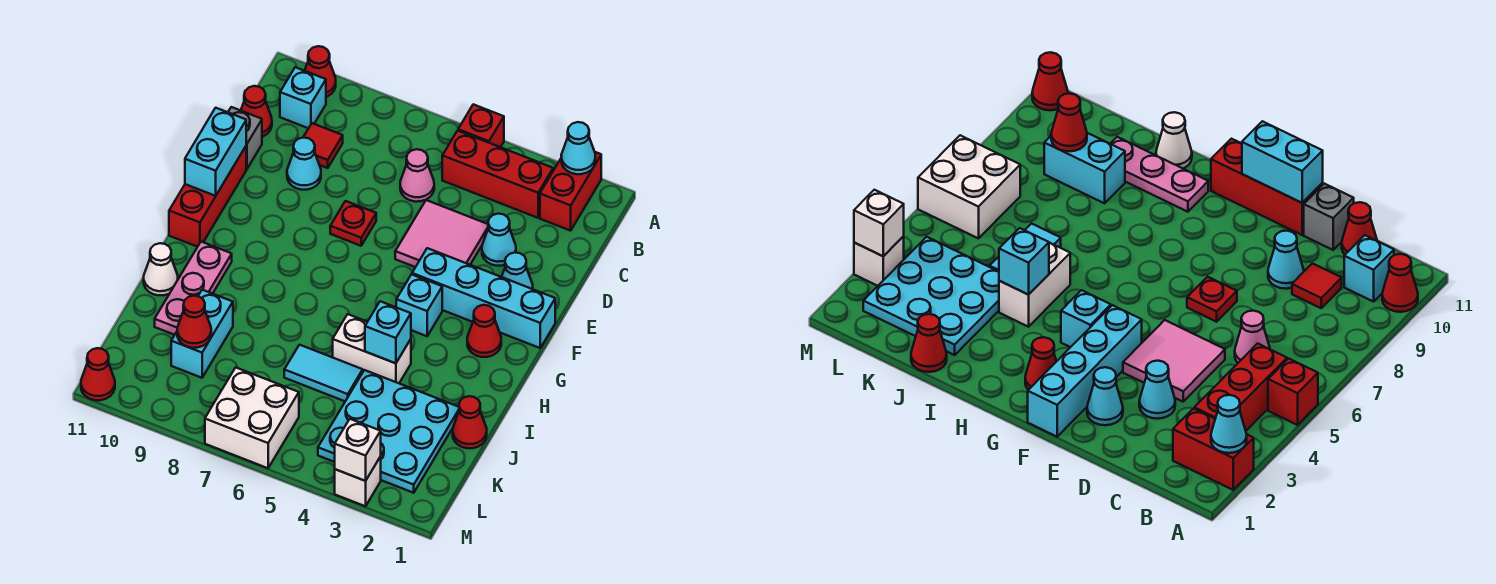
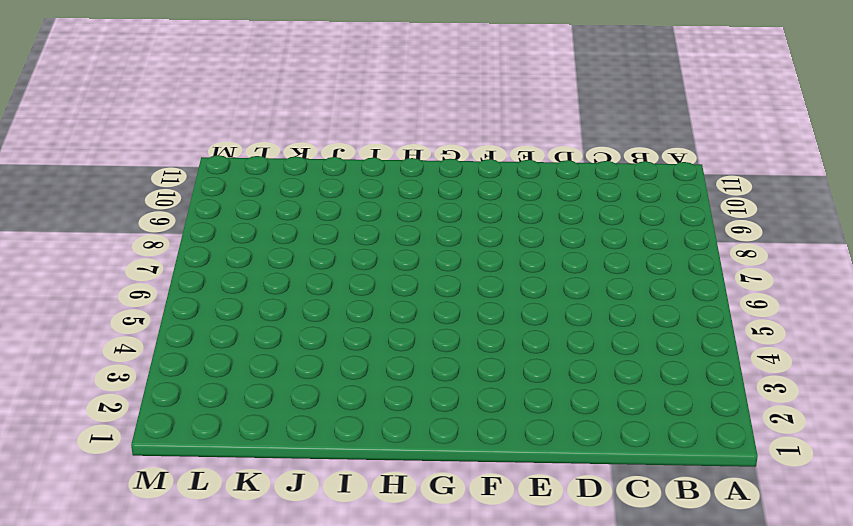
none -> red 1x2 brick [540,152,601,231]
none -> red 1x1 brick [458,104,504,147]
none -> red 1x1 cone [305,46,336,97]
none -> red 1x3 brick [442,131,553,218]

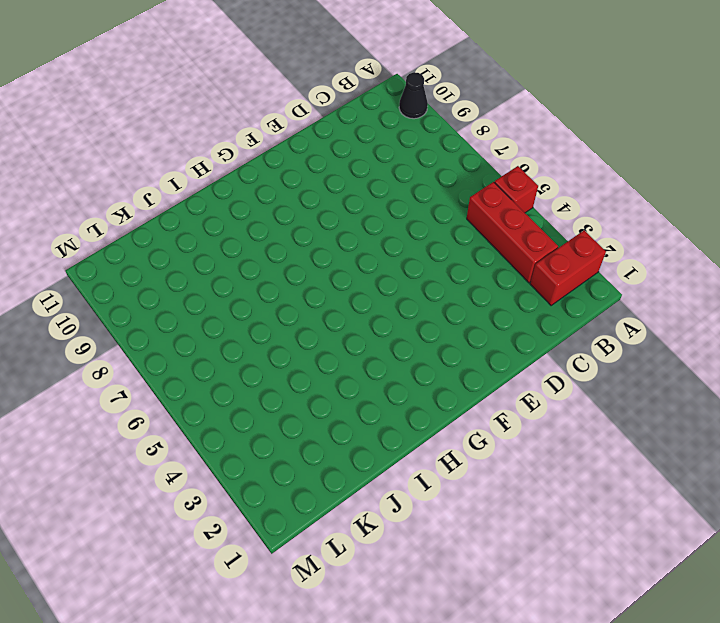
black 1x1 cone [399,72,428,119] -> red 1x1 cone [305,46,336,97]
none -> cyan 1x1 brick [280,67,326,128]
none -> pink 1x1 cone [400,149,434,202]
none -> red 1x1 tile [303,123,343,168]
none -> red 1x1 cone [241,86,272,137]

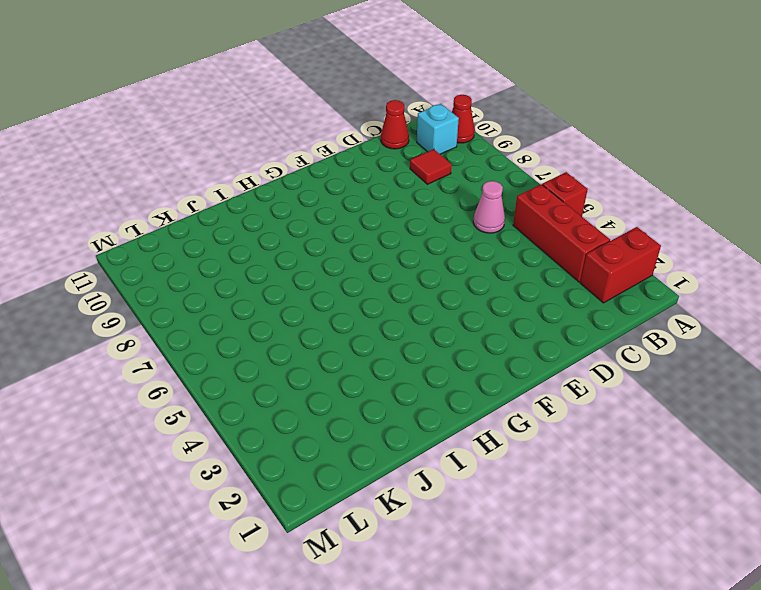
none -> cyan 1x1 cone [482,214,516,266]
none -> pink 2x2 tile [395,200,488,267]
none -> cyan 1x1 cone [287,138,321,190]
none -> grey 1x1 brick [228,107,262,169]

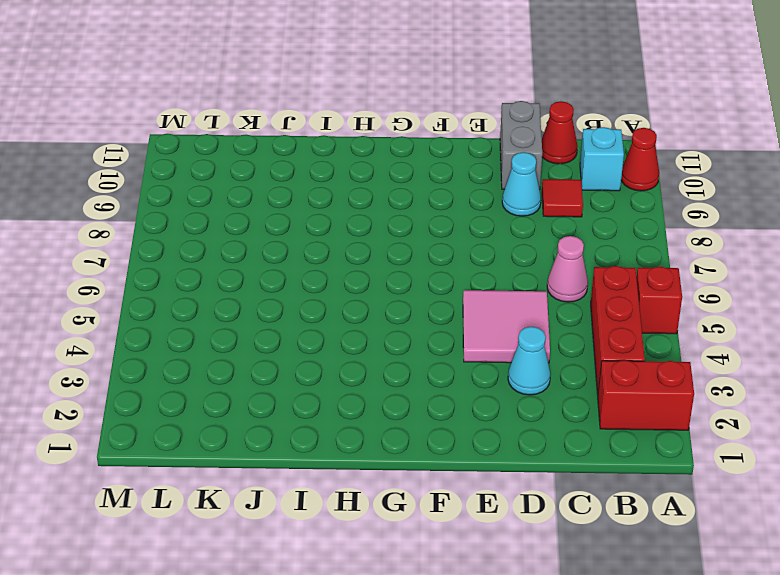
grey 1x2 brick [500,101,542,190] -> grey 1x1 brick [228,107,262,169]
none -> cyan 1x1 cone [502,253,533,289]
none -> red 1x1 plate [330,201,376,246]
none -> red 1x3 brick [169,146,246,247]
none -> cyan 1x4 brick [412,248,555,348]

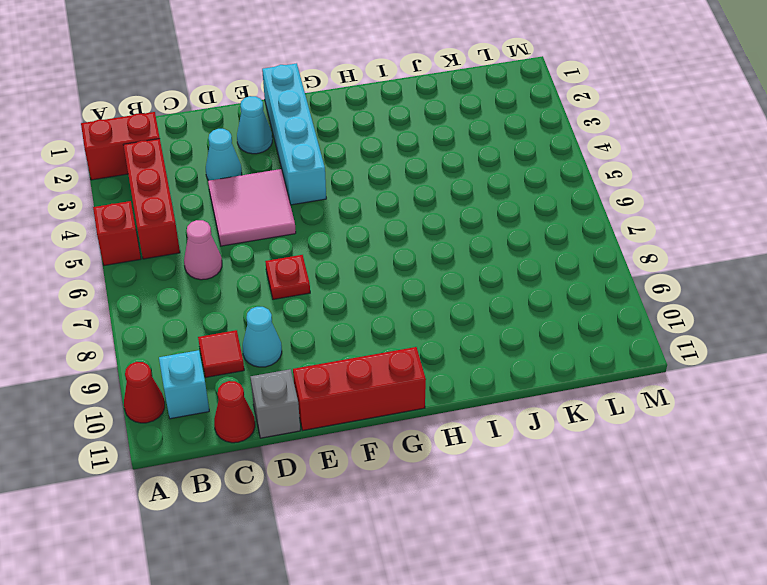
none -> red 1x1 cone [467,305,501,357]
none -> cyan 1x1 brick [396,274,442,336]
none -> pink 1x3 plate [155,242,232,335]
none -> white 1x2 brick [333,314,411,383]

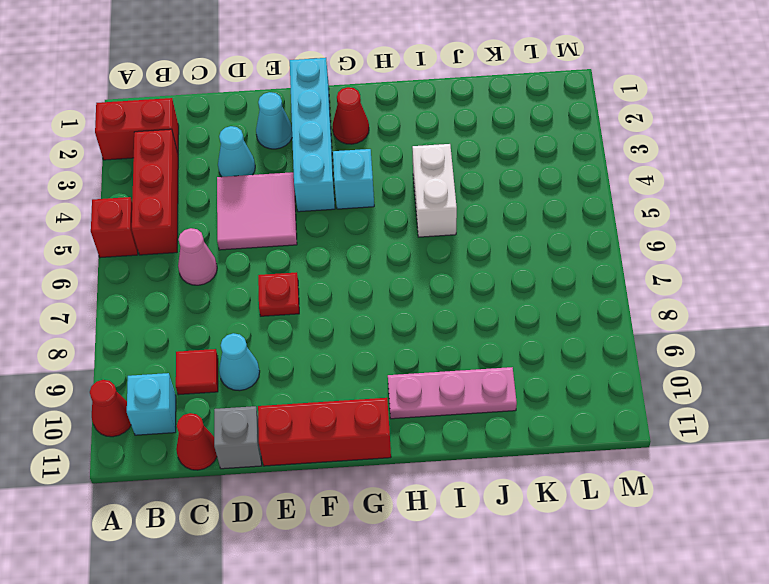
none -> white 1x1 cone [144,243,178,295]
none -> red 1x1 cone [453,396,487,448]
none -> cyan 3x3 plate [318,370,459,493]
none -> cyan 1x2 tile [284,345,363,401]

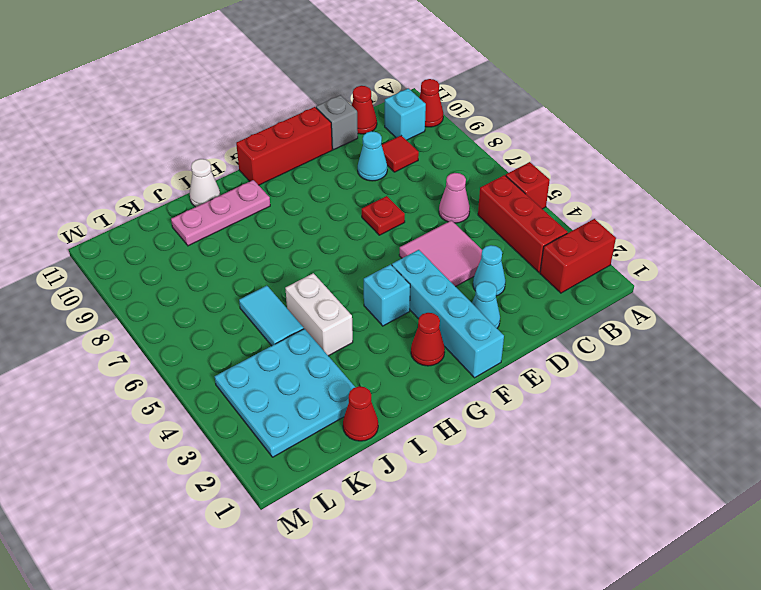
none -> cyan 1x2 brick [171,290,233,378]
none -> white 2x2 brick [205,368,299,468]
none -> white 1x1 brick [335,457,381,506]
none -> red 1x1 cone [81,348,115,400]

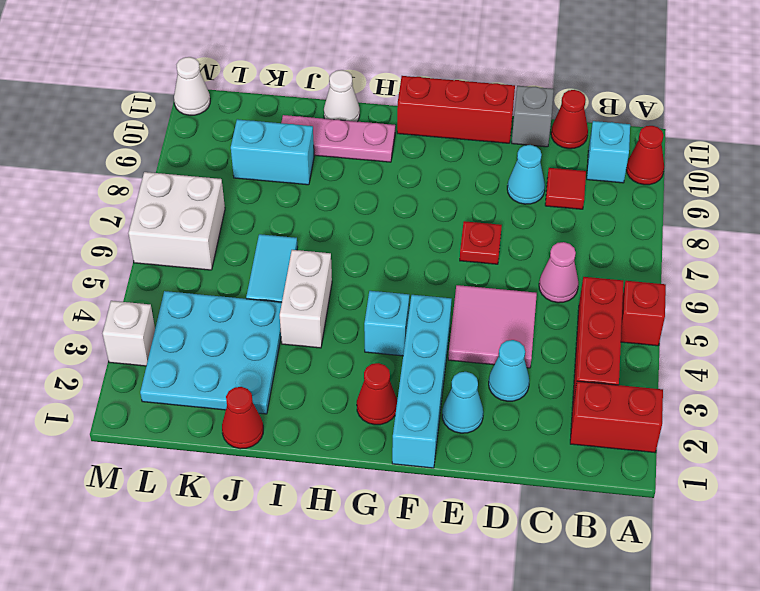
white 1x1 cone [174,57,210,115] -> red 1x1 cone [81,348,115,400]
none -> cyan 1x1 cone [561,122,595,174]
none -> cyan 1x2 brick [185,108,246,196]
none -> cyan 1x1 brick [365,301,411,363]
none -> red 1x1 cone [177,296,211,348]

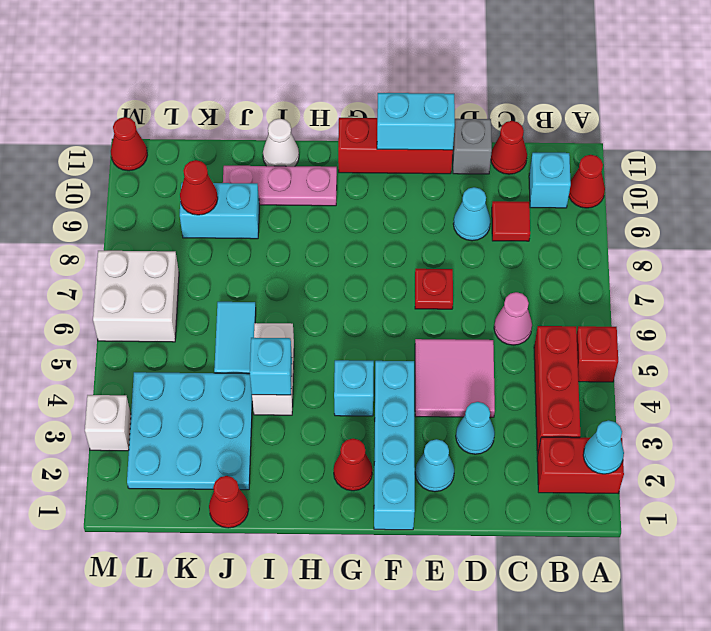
none -> white 1x1 brick [335,419,381,481]

